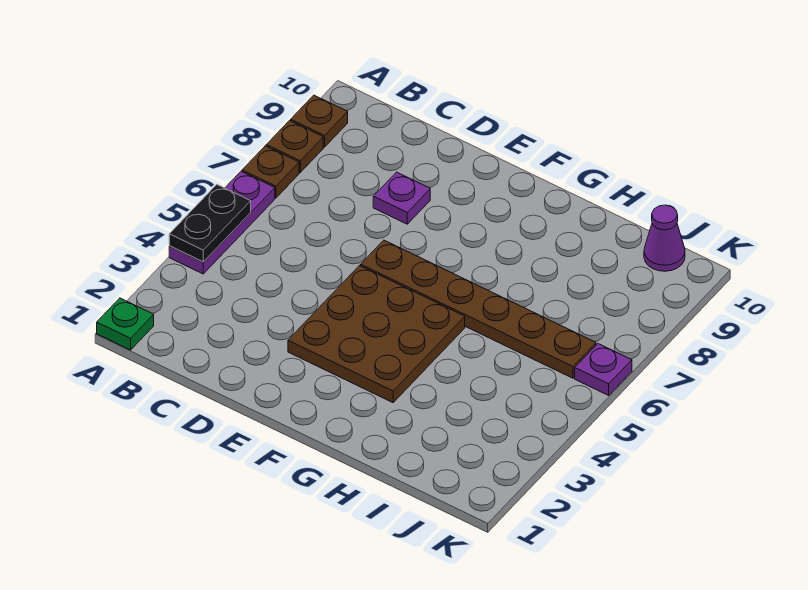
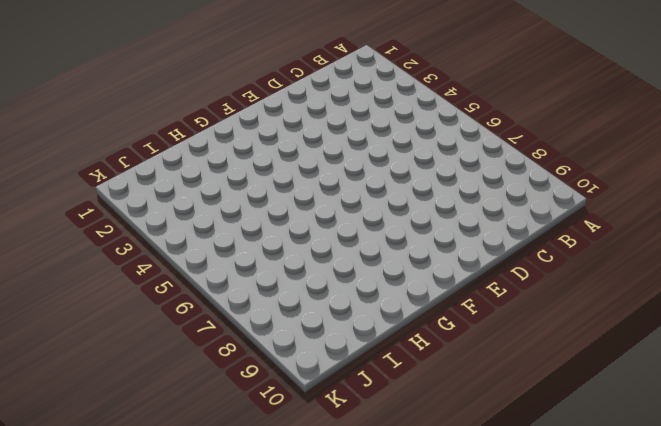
none -> green 1x1 plate [97,298,154,350]
none -> purple 1x3 plate [169,171,275,274]

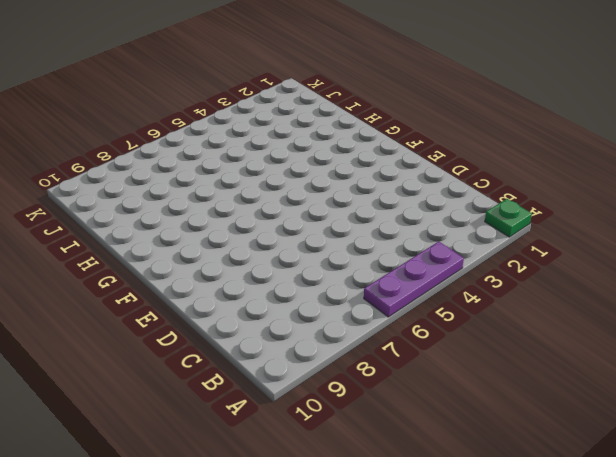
none -> brown 1x1 plate [242,146,299,198]
none -> brown 1x1 plate [266,121,323,172]

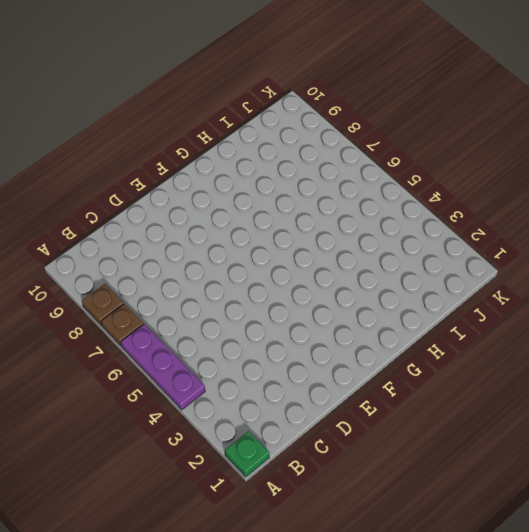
none -> brown 1x1 plate [291,95,348,147]
none -> purple 1x1 plate [373,172,430,224]

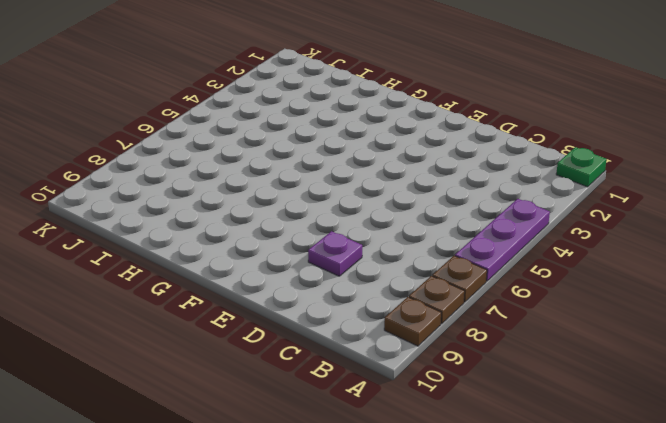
none -> brown 3x3 plate [288,266,465,403]
none -> brown 1x6 plate [361,240,596,378]

